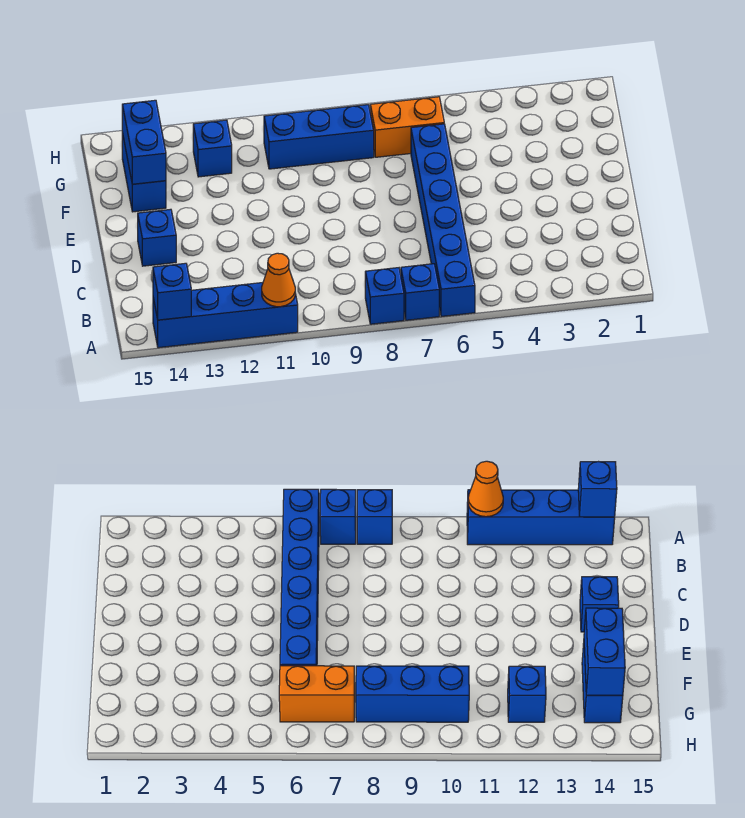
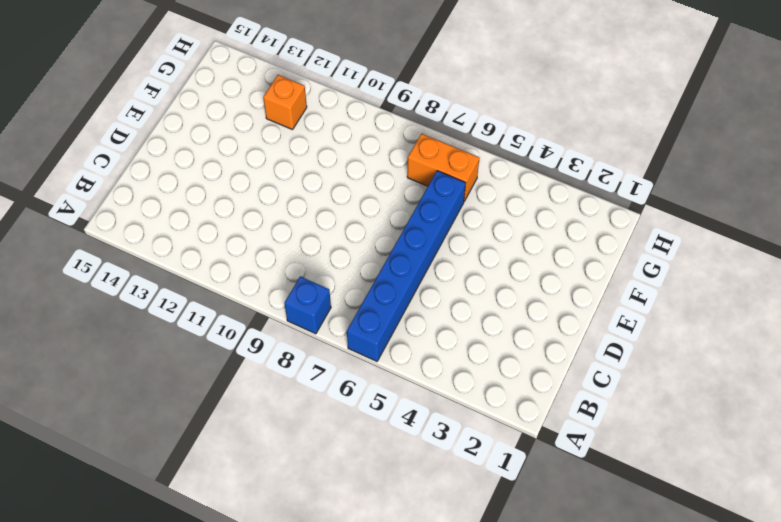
orange 1x1 brick [263,75,307,130] -> blue 1x1 brick [193,120,232,177]
none -> blue 1x1 brick [401,264,439,320]
none -> blue 1x4 brick [153,283,298,348]
none -> blue 1x1 brick [138,209,176,266]

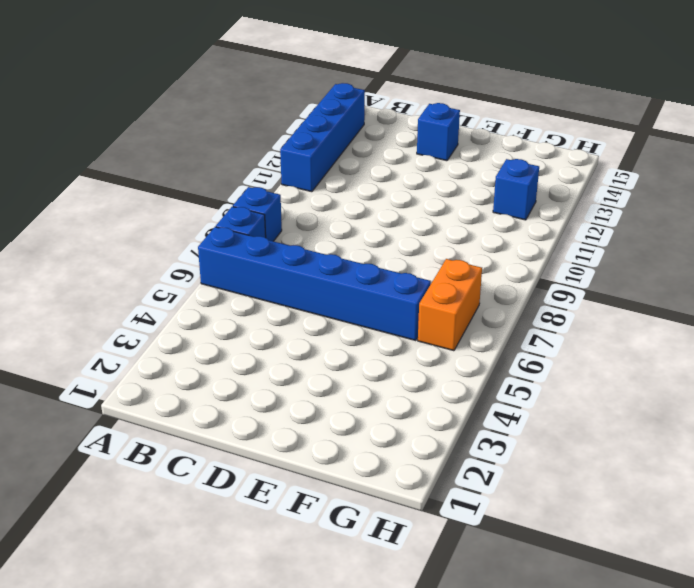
none -> blue 1x2 brick [122,133,166,212]
none -> blue 1x3 brick [264,105,374,169]
none -> orange 1x1 cone [262,253,295,307]

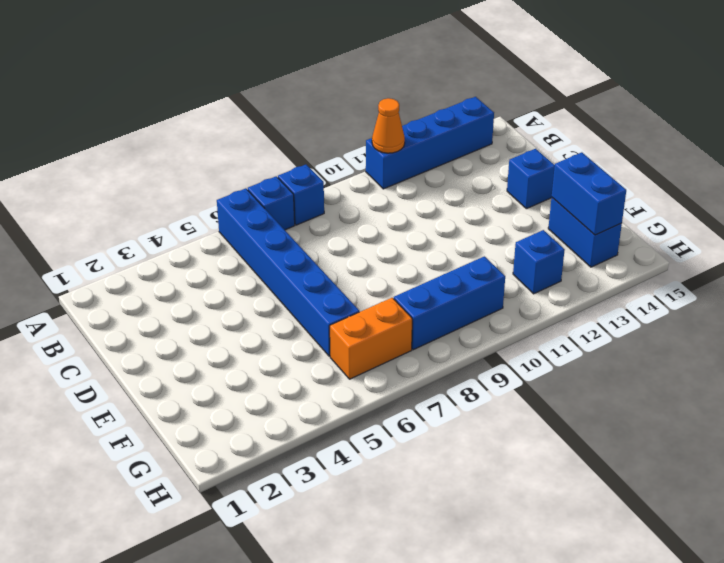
none -> blue 1x1 brick [153,263,191,320]

